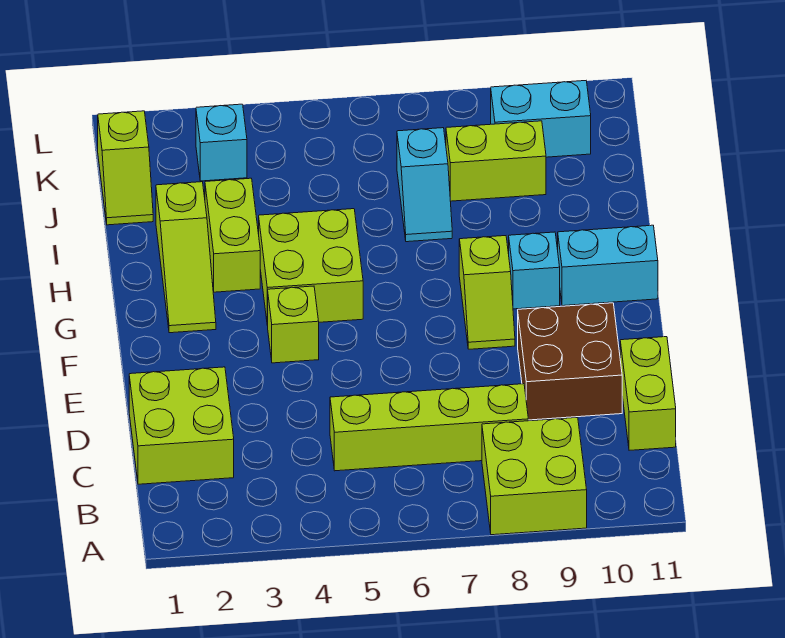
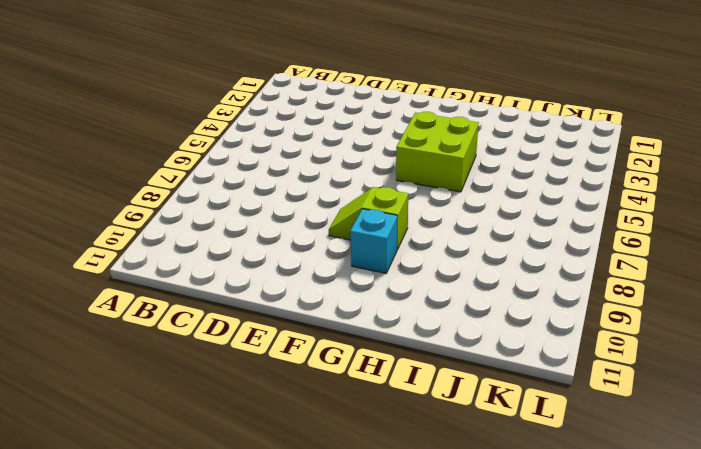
none -> lime 2x2 brick [482,417,587,535]
none -> lime 2x2 brick [129,367,234,484]
none -> lime 1x4 brick [330,384,528,471]

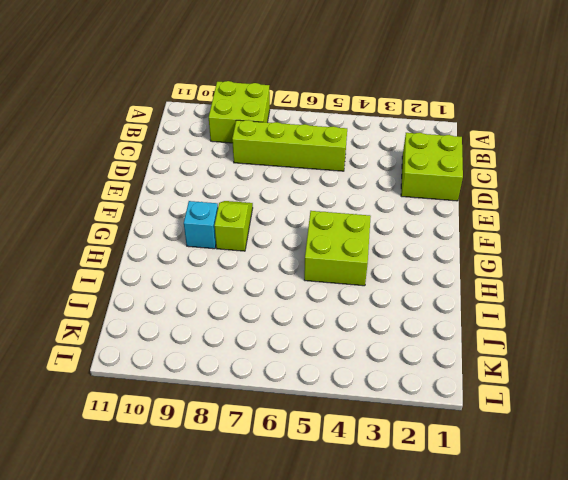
none -> lime 1x2 brick [620,337,676,450]
none -> brown 2x2 brick [518,303,622,420]
none -> lime 1x1 brick [268,286,319,363]

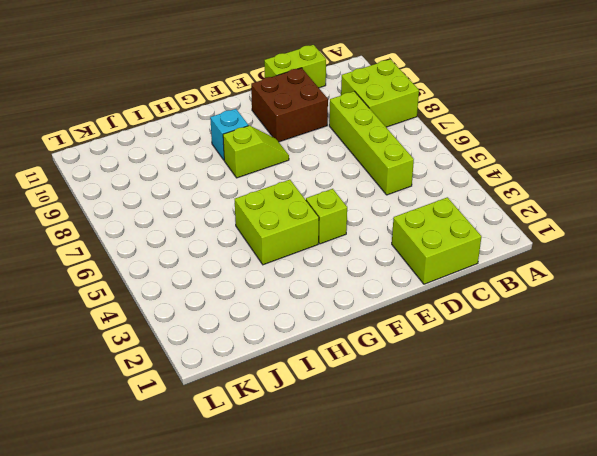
none -> lime 1x3 slope [156,182,216,333]
none -> cyan 1x2 brick [558,225,658,306]
none -> lime 1x2 brick [205,178,260,292]

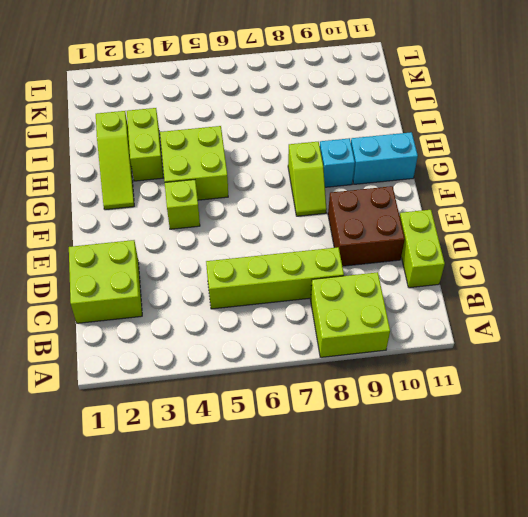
none -> cyan 1x2 slope [397,128,452,242]
none -> lime 1x2 slope [98,111,153,225]
none -> lime 1x2 brick [446,121,546,201]

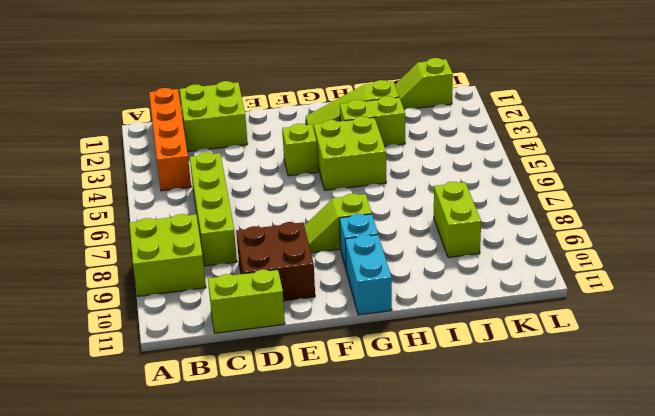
orange 1x4 brick [149,88,191,191] -> none
none -> cyan 1x2 slope [397,128,452,242]
none -> cyan 1x1 brick [196,104,247,181]
none -> cyan 1x2 brick [491,80,591,157]

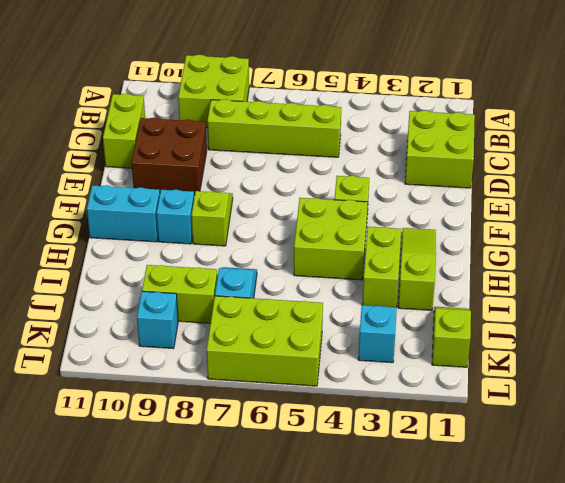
lime 2x3 brick [207,296,323,386] -> none
cyan 1x1 brick [137,291,178,349] -> cyan 1x2 brick [491,80,591,157]

